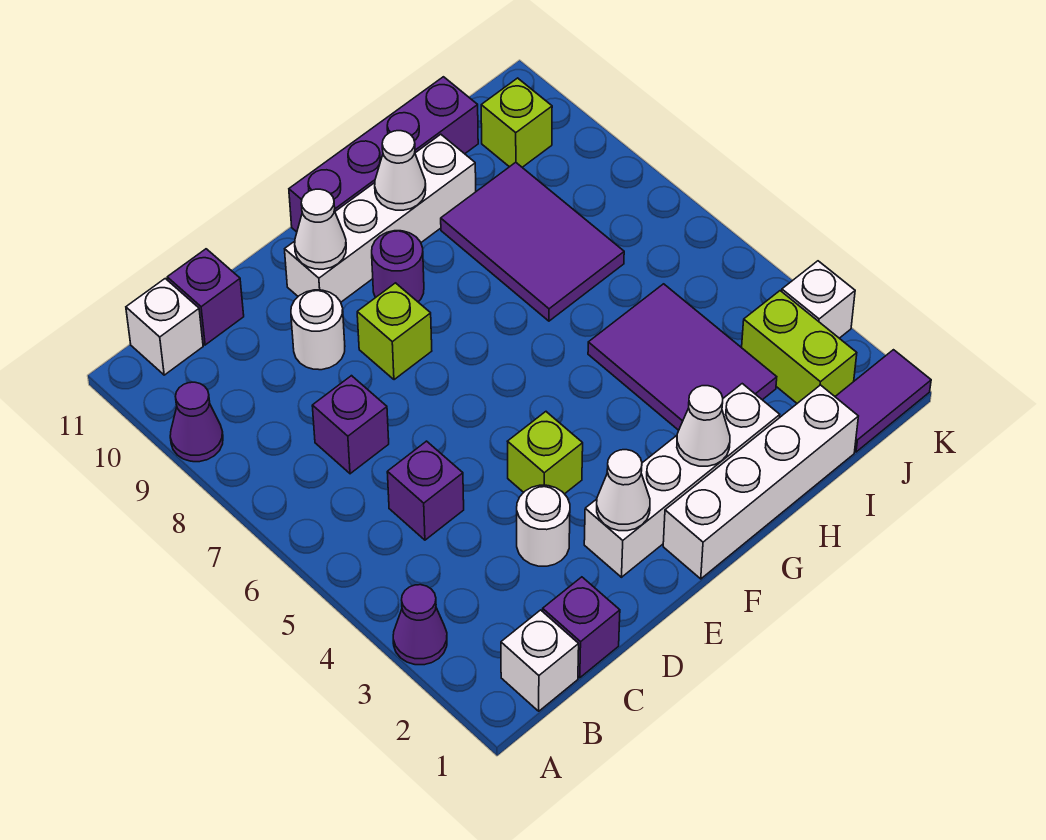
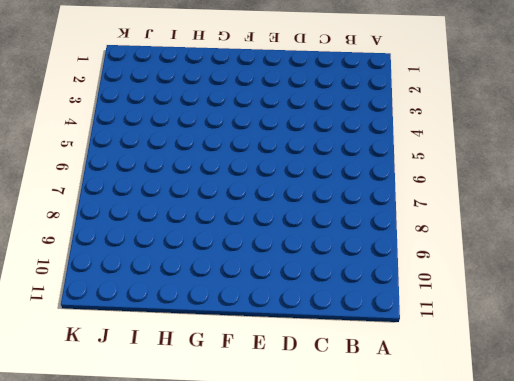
none -> purple 1x1 cone [393,585,447,665]
none -> purple 1x1 cone [170,382,223,462]
none -> white 1x1 brick [501,610,579,711]

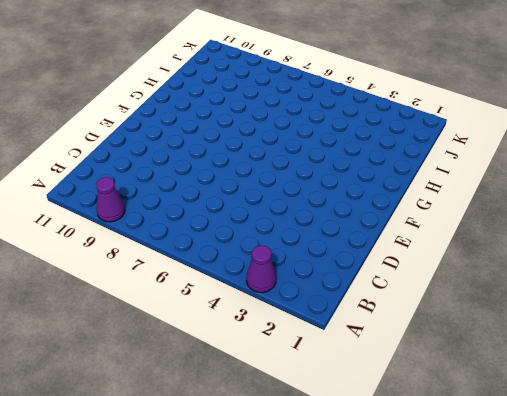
none -> white 1x1 brick [501,610,579,711]
none -> white 1x1 brick [126,279,203,375]
none -> purple 1x1 brick [543,577,620,678]

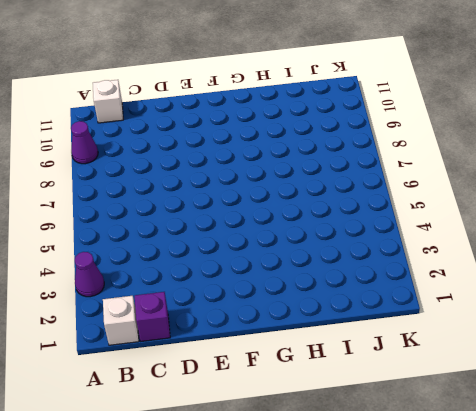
none -> purple 1x1 brick [387,441,464,540]
none -> purple 1x1 brick [312,376,389,474]
none -> purple 1x1 brick [167,249,244,345]

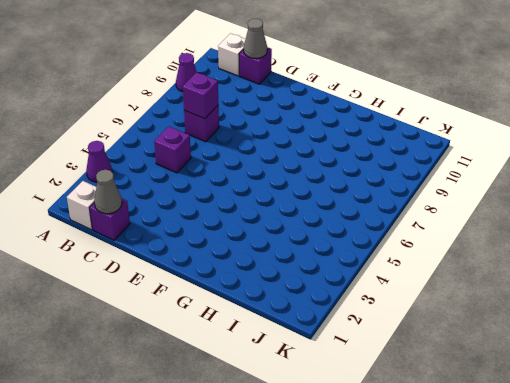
grey 1x1 cone [94,170,122,214] -> none
purple 1x1 brick [183,72,218,119] -> none
grey 1x1 cone [244,19,267,59] -> none
none -> white 1x1 round brick [517,485,570,566]
none -> white 1x1 round brick [291,290,345,370]
none -> white 1x4 brick [584,384,780,577]

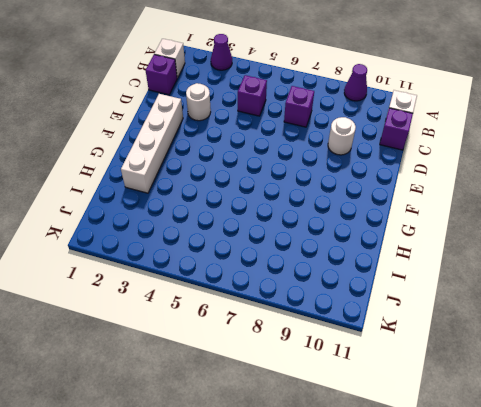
none -> lime 1x1 brick [507,412,583,494]
none -> lime 1x1 brick [357,283,432,380]
none -> white 1x4 brick [285,134,476,302]

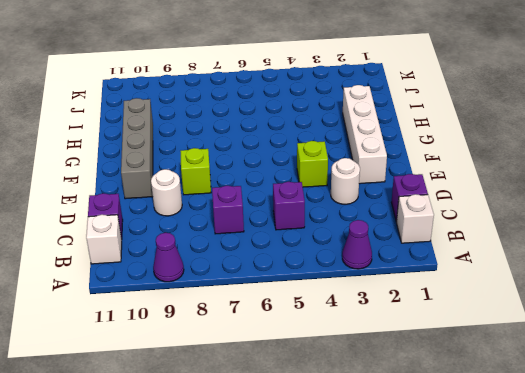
grey 1x4 brick [121,98,153,199] -> white 1x4 brick [285,134,476,302]
none -> white 1x4 brick [663,385,858,579]
none -> purple 1x1 round brick [372,231,424,302]
none -> purple 1x4 brick [289,77,478,232]

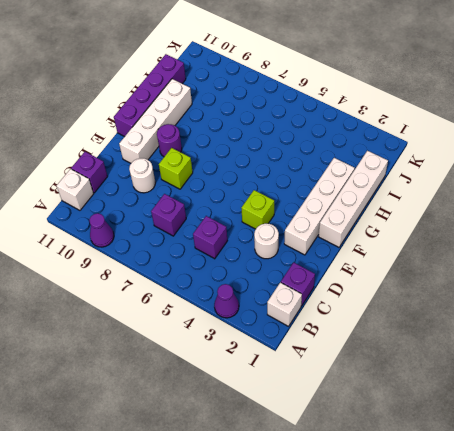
none -> purple 2x3 tile [588,284,777,430]
none -> purple 2x3 tile [441,162,624,321]
none -> purple 1x2 tile [835,350,931,452]

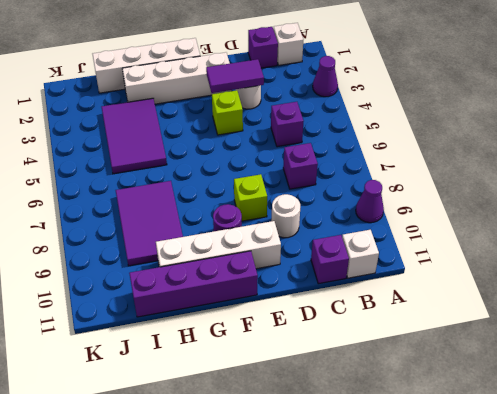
purple 1x2 tile [206,59,264,93] -> purple 1x2 tile moved to [835,350,931,452]
none -> lime 1x2 brick [742,291,857,403]
none -> lime 1x1 brick [481,78,552,167]
none -> white 1x1 brick [782,261,855,338]

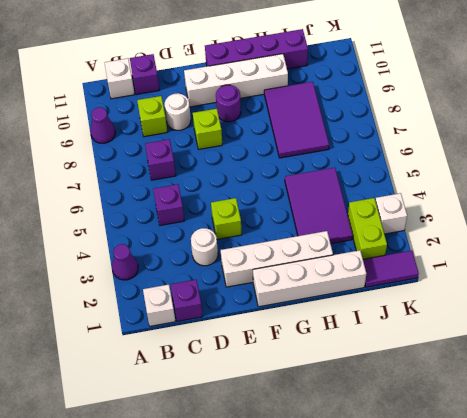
lime 1x1 brick [137,96,167,137] -> lime 1x1 brick moved to [481,78,552,167]
none -> white 1x1 cone [597,450,650,531]
none -> white 1x1 cone [295,189,346,269]
none -> white 1x1 cone [677,386,730,466]

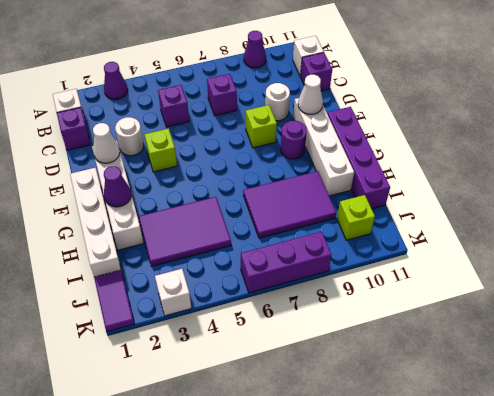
purple 1x1 cone [104,166,131,207] -> white 1x1 cone [677,386,730,466]
purple 1x3 brick [241,232,331,293] -> none
none -> lime 1x2 brick [742,291,857,403]
none -> white 1x1 cone [375,131,426,210]

